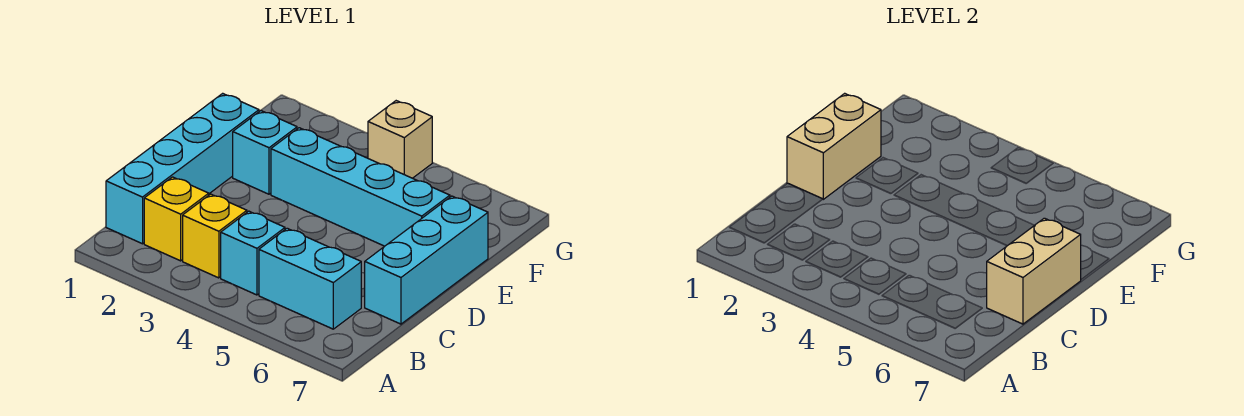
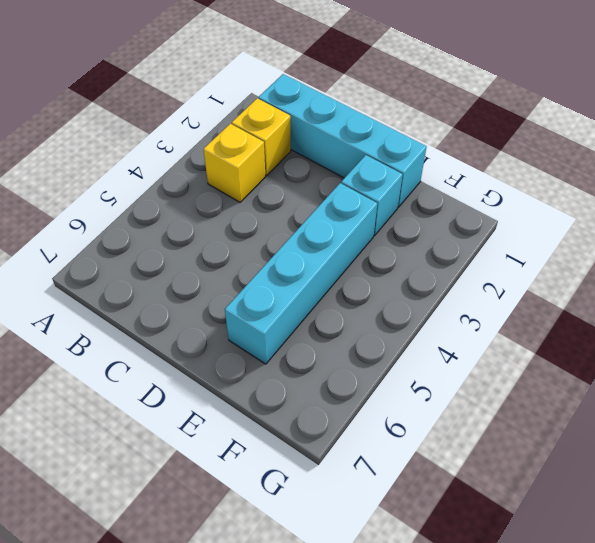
none -> cyan 1x1 brick [221,211,285,295]
none -> cyan 1x2 brick [259,228,361,329]

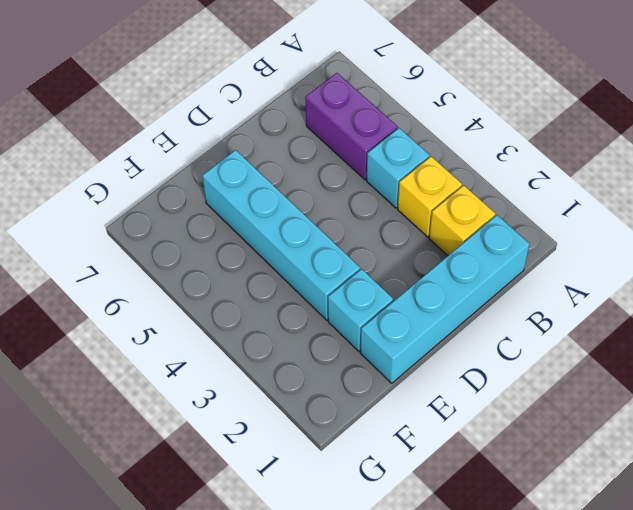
purple 1x2 brick [305,73,398,180] -> cyan 1x2 brick [259,228,361,329]
none -> cyan 1x3 brick [365,196,488,324]
none -> tan 1x1 brick [368,101,432,178]

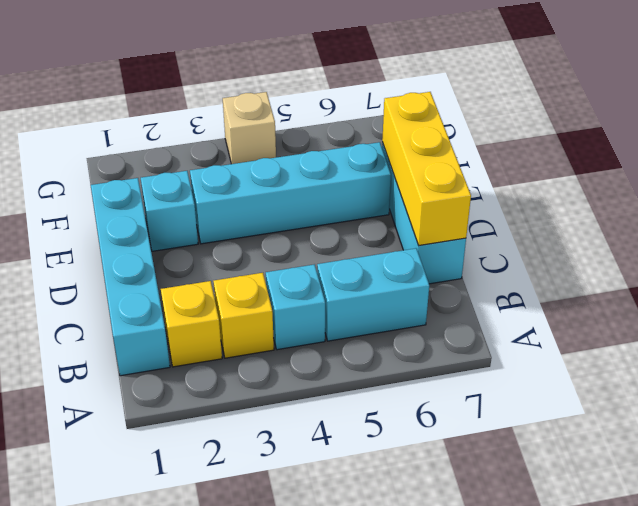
yellow 1x3 brick [382,92,471,245] -> tan 1x2 brick [987,218,1081,324]
none -> tan 1x2 brick [787,93,881,199]

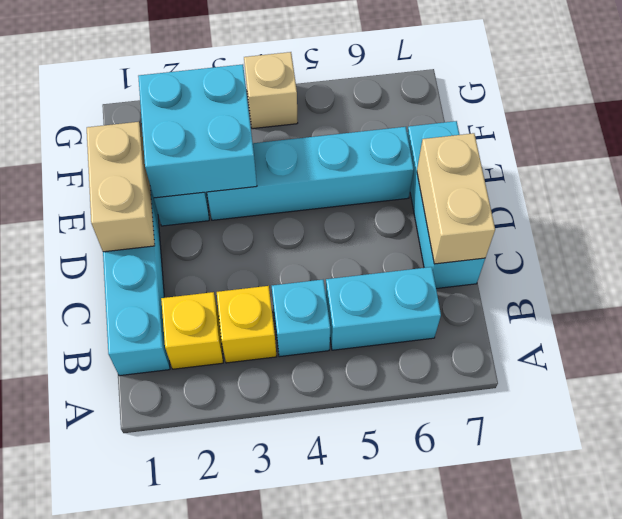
cyan 2x2 brick [138,64,257,198] -> none

